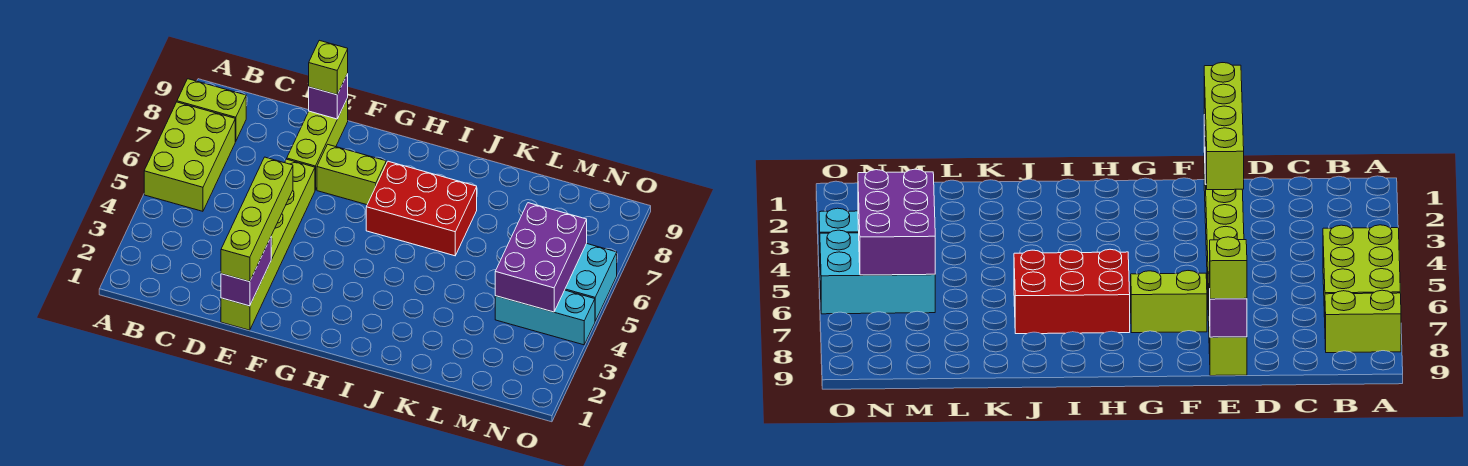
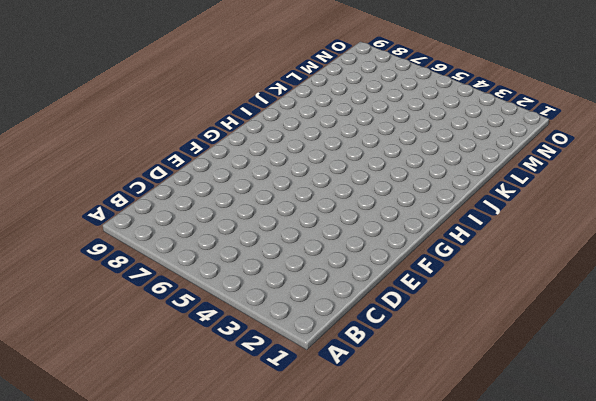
none -> lime 2x3 brick [144,102,235,211]
none -> lime 1x2 brick [177,79,246,141]
none -> lime 1x6 brick [221,159,315,330]

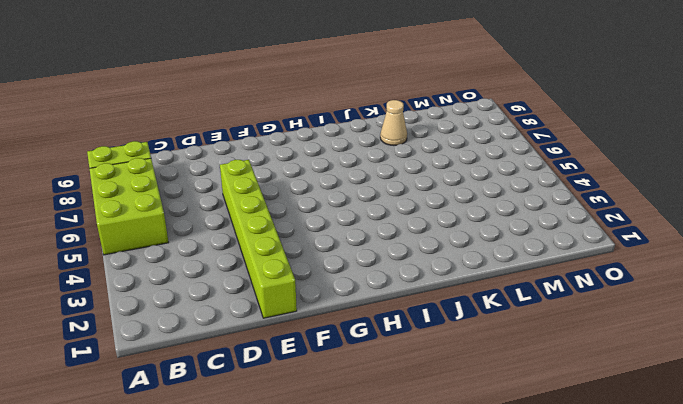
tan 1x1 cone [380,100,407,145] -> none
none -> lime 1x3 brick [287,98,348,190]
none -> lime 1x2 brick [317,144,386,205]
none -> red 2x3 brick [366,161,477,256]

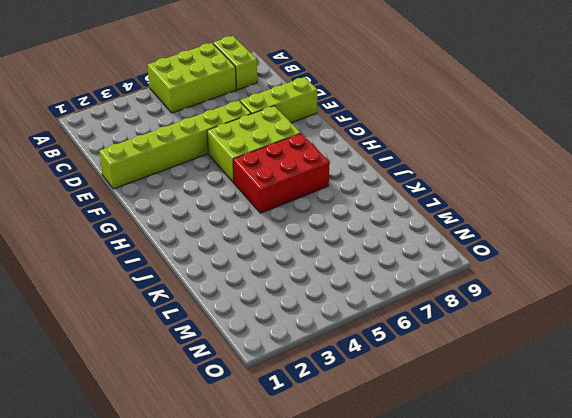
lime 2x3 brick [207,106,301,183] -> lime 1x2 brick [317,144,386,205]
red 2x3 brick [233,133,329,213] -> red 2x3 brick turned to [366,161,477,256]
none -> cyan 1x3 brick [495,290,595,345]
none -> cyan 2x3 brick [565,244,617,321]
none -> purple 1x2 brick [221,237,271,306]

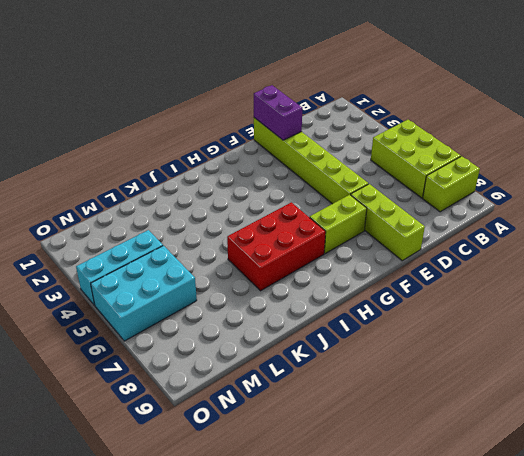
none -> purple 1x1 brick [309,74,348,119]
none -> purple 2x3 brick [495,203,587,312]
none -> lime 1x4 brick [221,157,293,282]

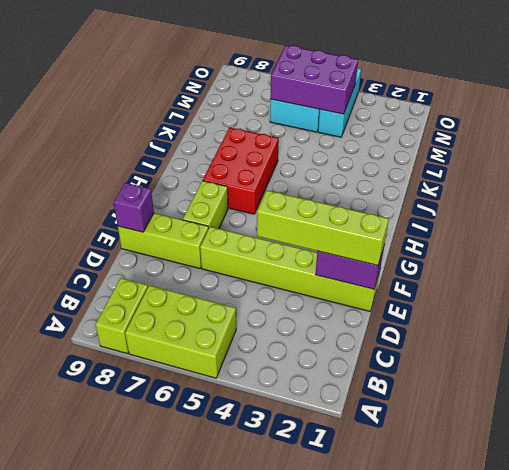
none -> lime 1x1 brick [309,40,348,95]

